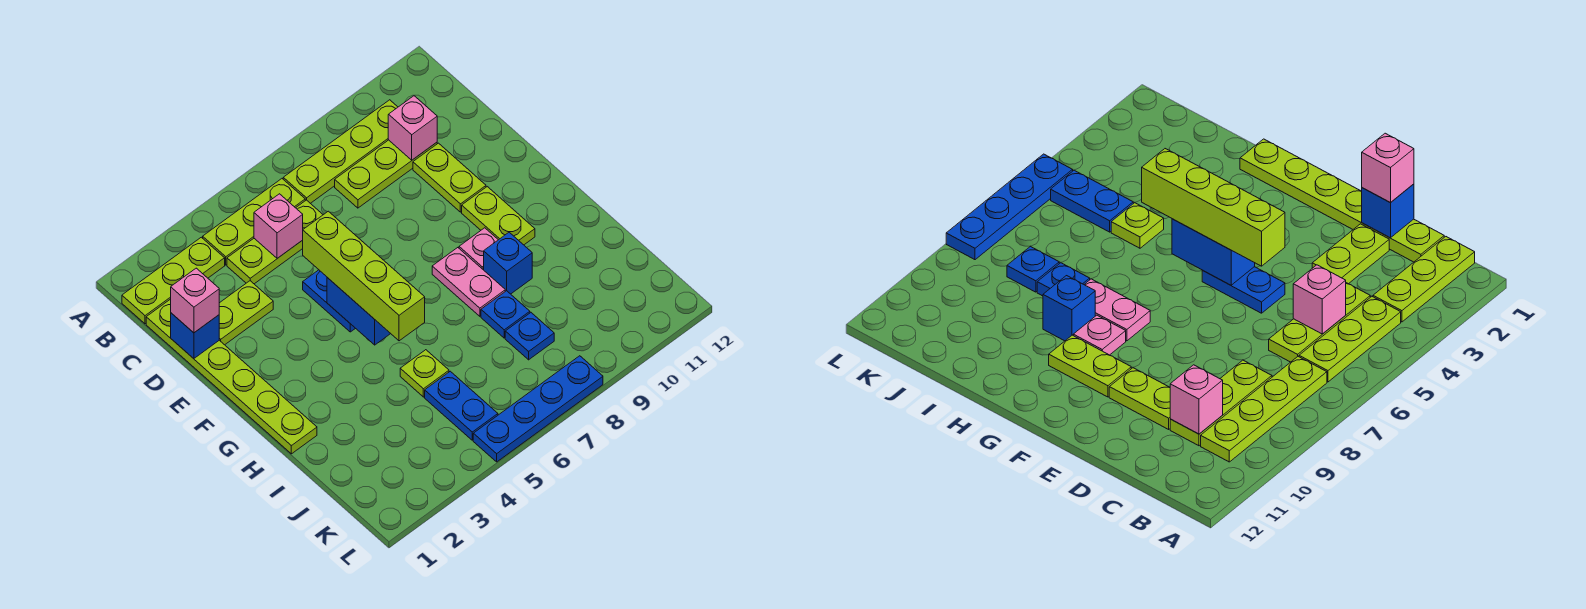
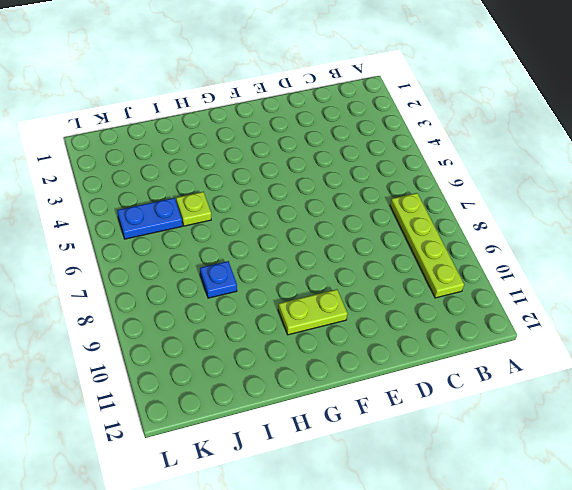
none -> lime 1x3 plate [122,237,225,324]
none -> lime 1x3 plate [203,179,305,265]
none -> lime 1x6 plate [146,299,317,454]

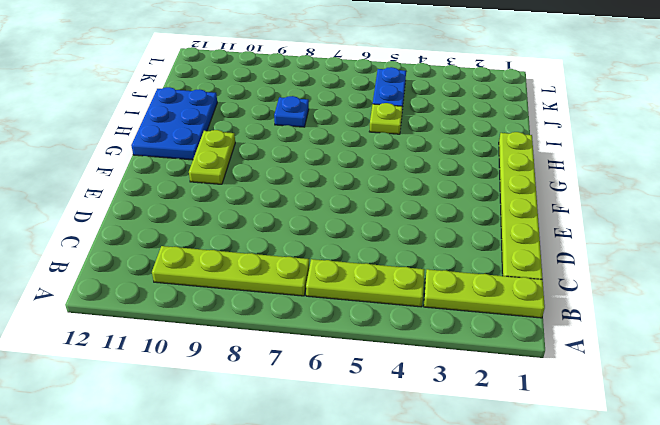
blue 2x3 plate [131,87,217,160] -> none
none -> lime 1x3 plate [227,200,323,284]
none -> lime 1x3 plate [335,140,437,208]
none -> lime 1x2 plate [219,281,273,345]

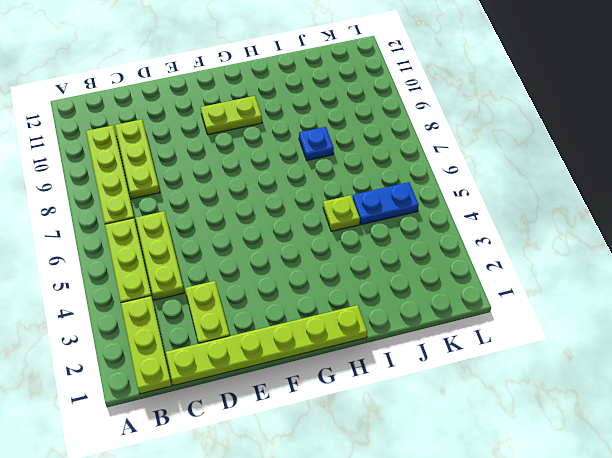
none -> lime 1x2 plate [413,143,486,212]
none -> blue 1x2 plate [303,270,355,332]
none -> pink 1x2 plate [432,248,505,316]

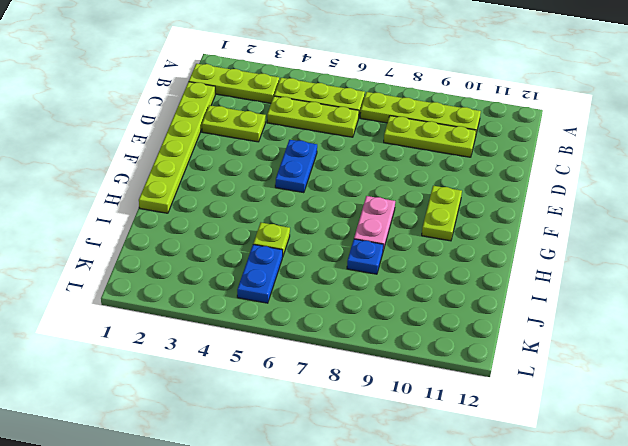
none -> lime 1x2 plate [413,143,486,212]
none -> pink 1x1 plate [459,228,498,270]
none -> blue 1x1 brick [484,232,532,294]

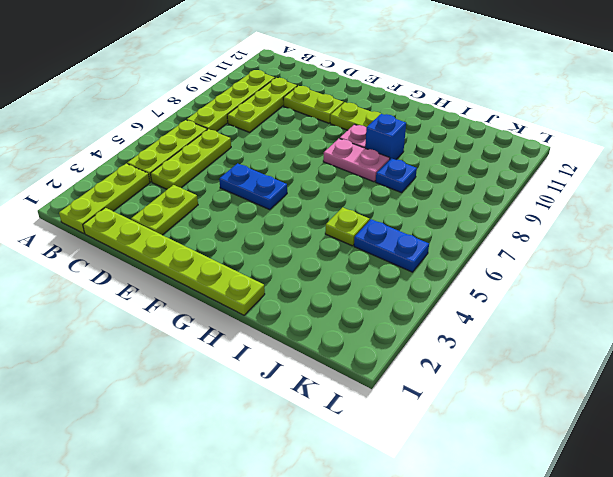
none -> blue 1x1 plate [505,313,554,360]
none -> blue 1x4 plate [473,356,603,462]
none -> pink 1x1 brick [254,194,303,258]

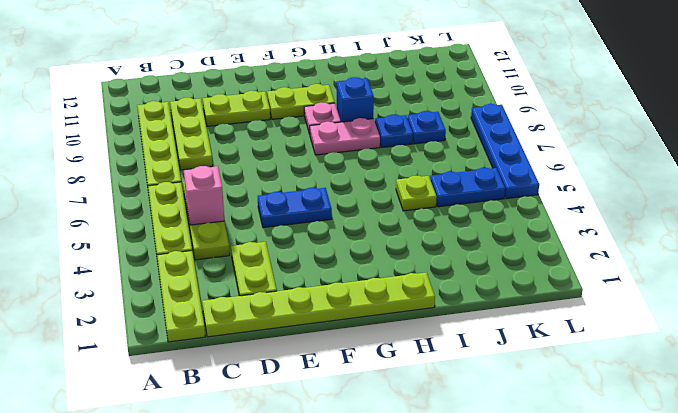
none -> pink 1x1 brick [388,96,437,160]
none -> blue 1x1 brick [171,313,219,359]
none -> blue 1x2 brick [327,278,391,345]

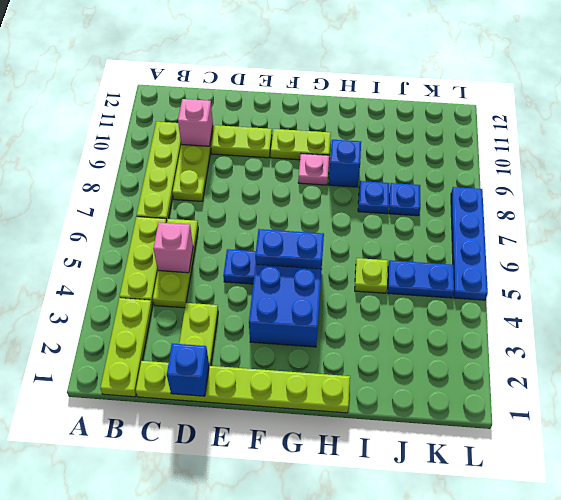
blue 2x2 brick [249,265,322,347] -> none
none -> pink 1x2 plate [432,248,505,316]
none -> pink 1x1 brick [171,268,219,333]
none -> lime 1x4 brick [303,211,425,341]

